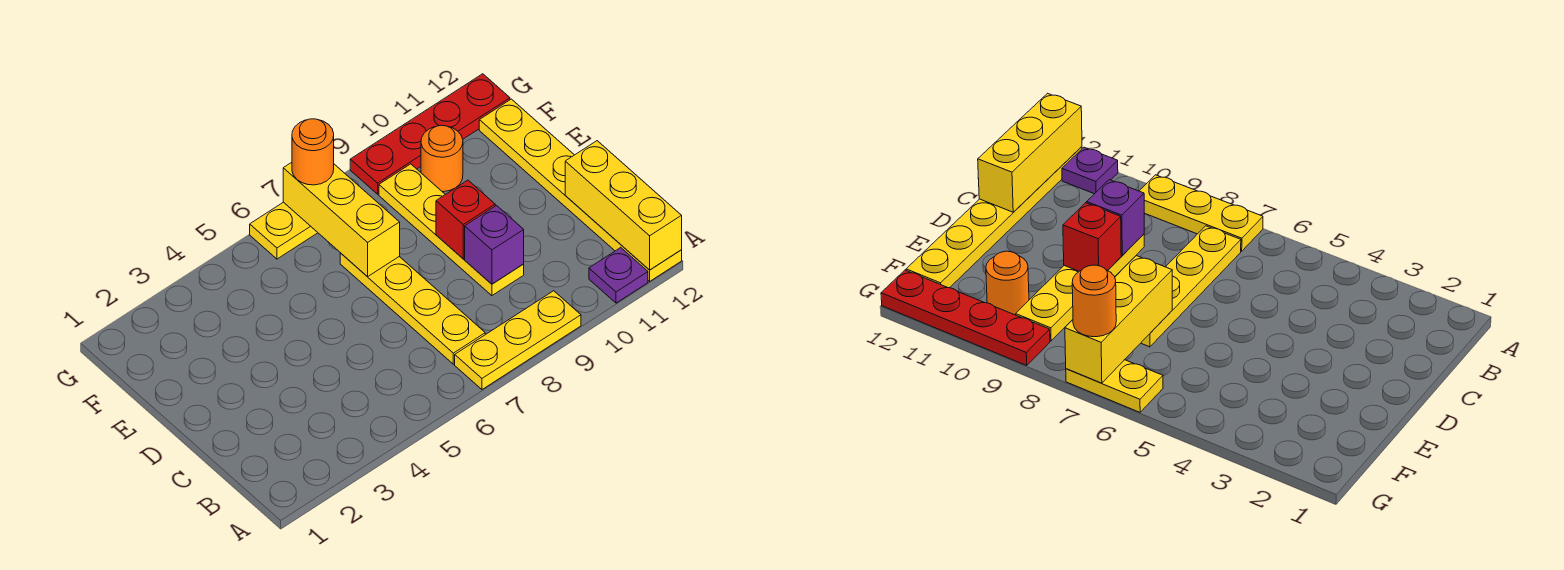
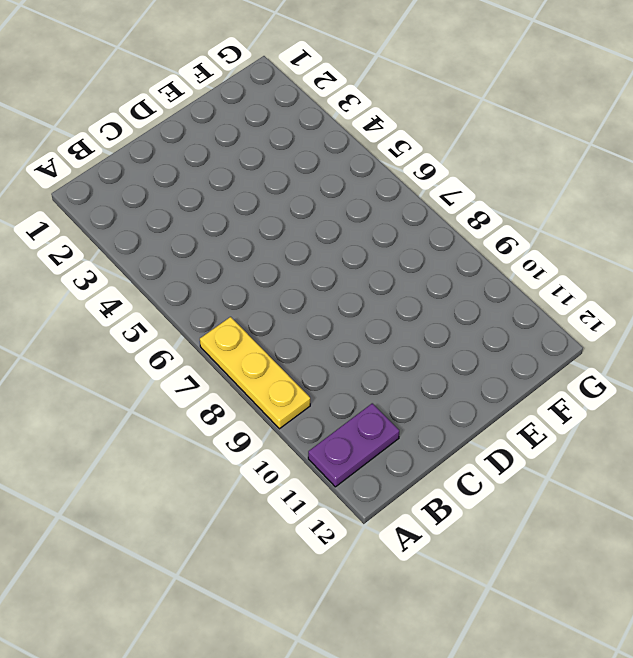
purple 1x2 plate [308,403,399,487] -> purple 1x1 plate [589,248,648,303]
none -> yellow 1x6 plate [479,99,682,281]
none -> yellow 1x4 plate [340,253,485,364]
none -> yellow 1x4 plate [379,164,524,296]

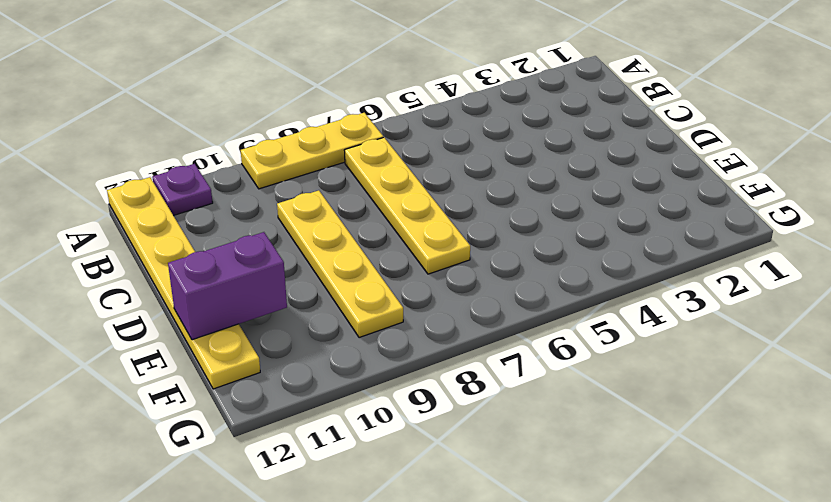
purple 1x2 brick [168,232,287,340] -> none
none -> orange 1x1 round brick [421,125,463,192]
none -> yellow 1x2 plate [250,202,318,259]
none -> red 1x4 plate [350,74,510,194]

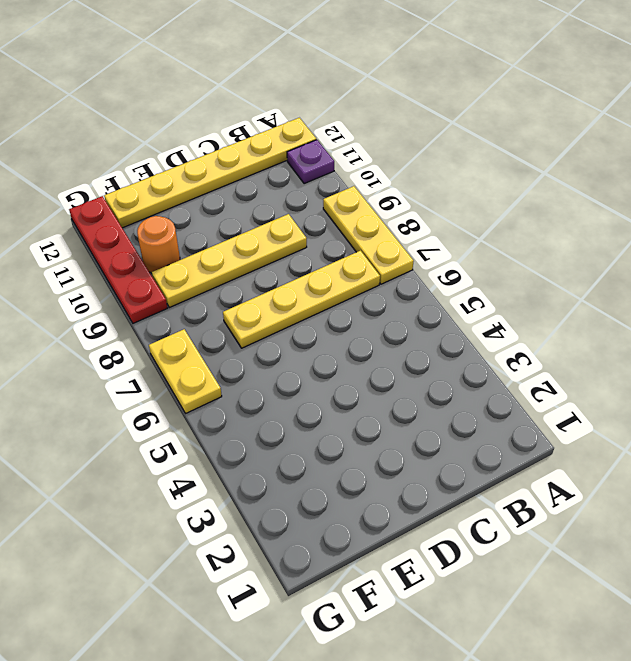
none -> yellow 1x3 brick [565,141,682,270]
none -> purple 1x1 brick [465,206,524,284]
none -> red 1x1 brick [436,180,495,259]

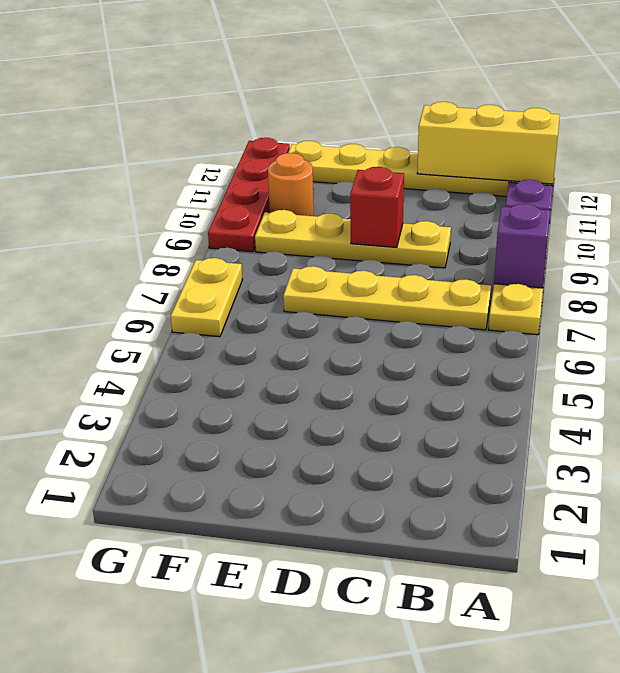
purple 1x1 brick [494,204,550,288] -> purple 1x1 brick moved to [465,206,524,284]
none -> yellow 1x3 brick [283,162,400,277]
none -> orange 1x1 round brick [292,119,334,185]

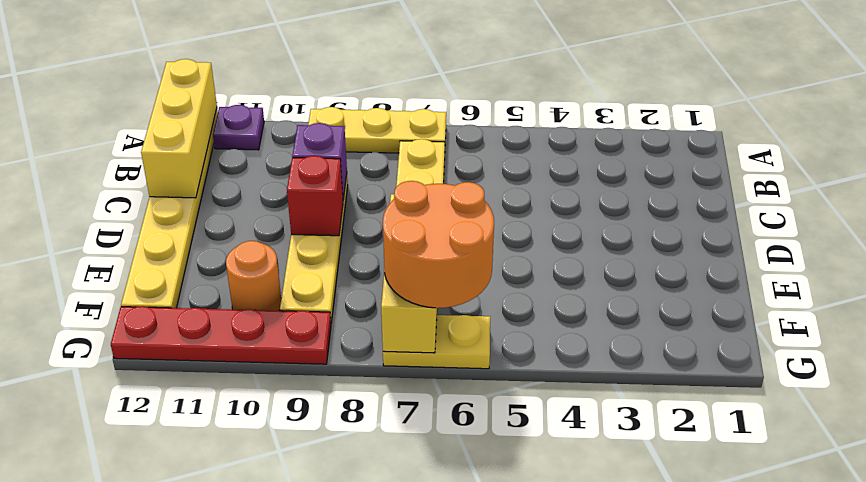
orange 2x2 round brick [383,181,494,308] -> orange 1x1 round brick [292,119,334,185]

